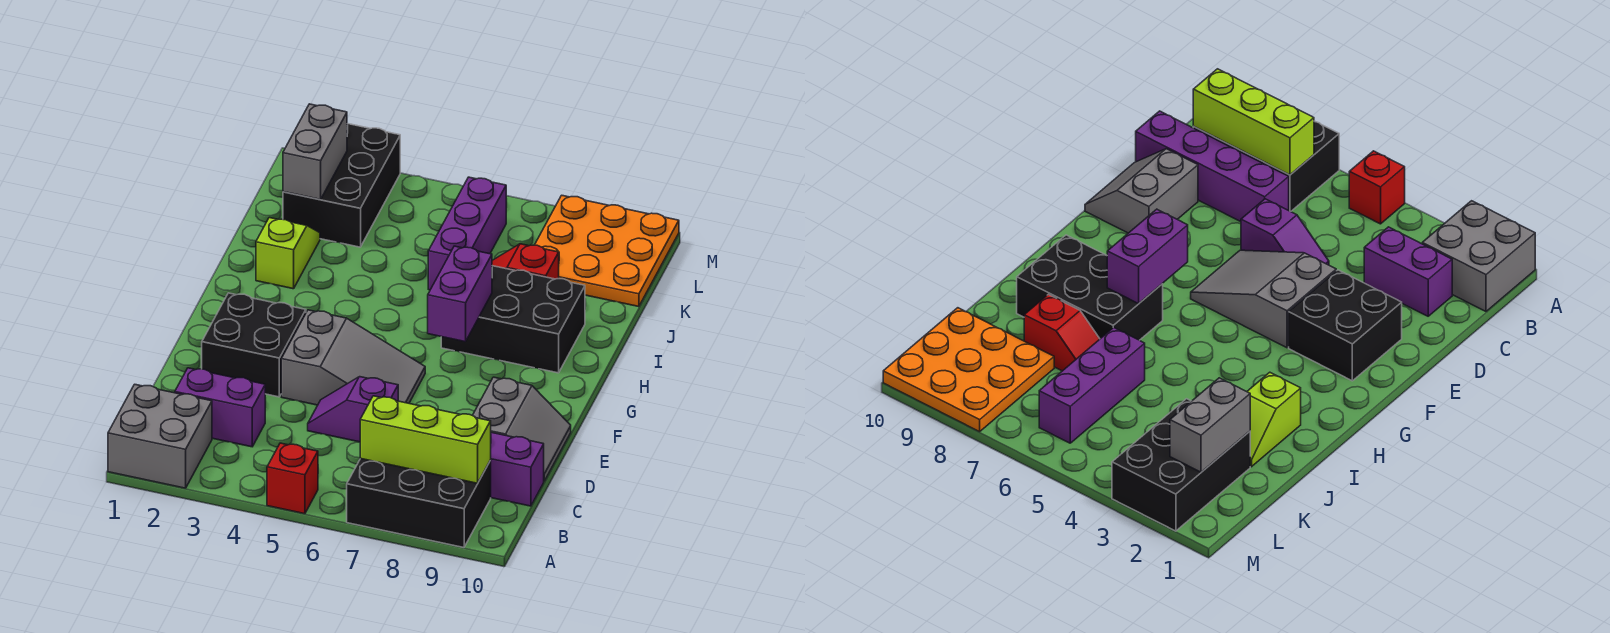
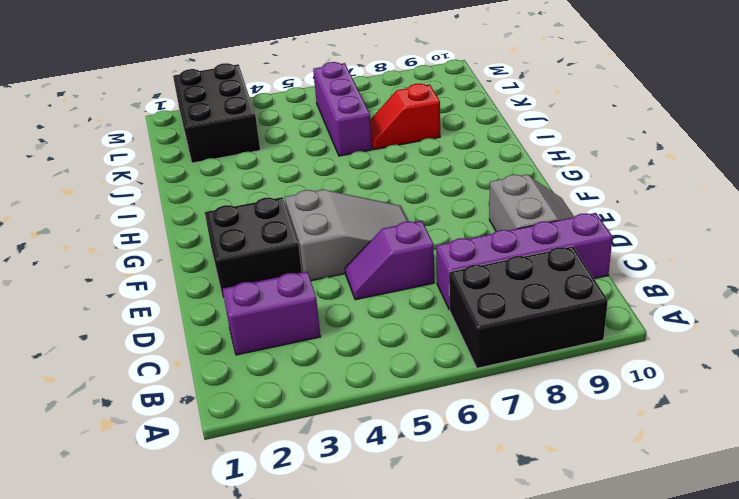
none -> grey 2x2 brick [108,384,212,488]
none -> red 1x1 brick [267,443,318,514]
none -> black 2x3 brick [441,266,585,373]

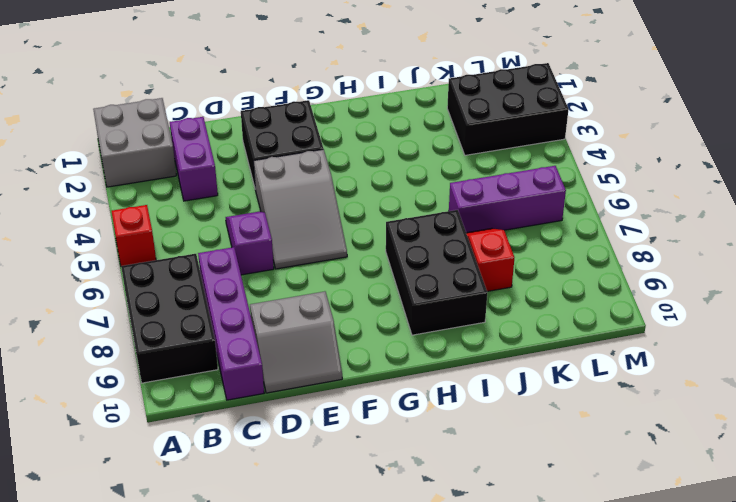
none -> lime 1x2 slope [256,218,320,289]
none -> orange 3x3 plate [535,195,679,307]
none -> lime 1x3 brick [360,396,491,483]

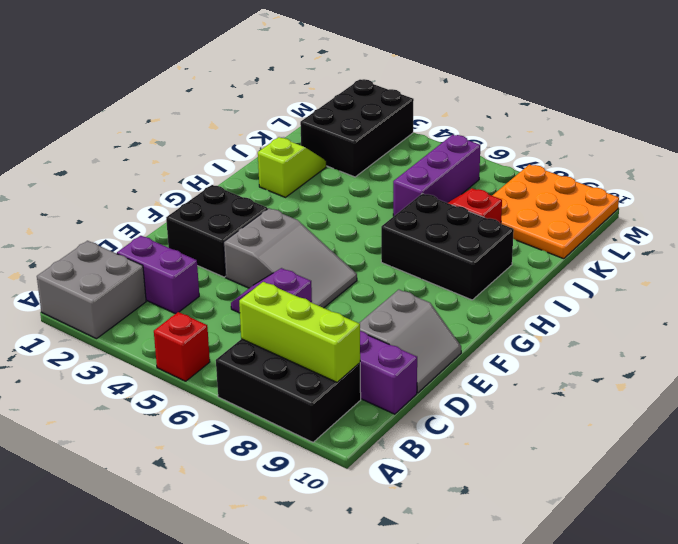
none -> purple 1x2 brick [428,246,492,342]
none -> grey 1x2 brick [283,104,347,200]

